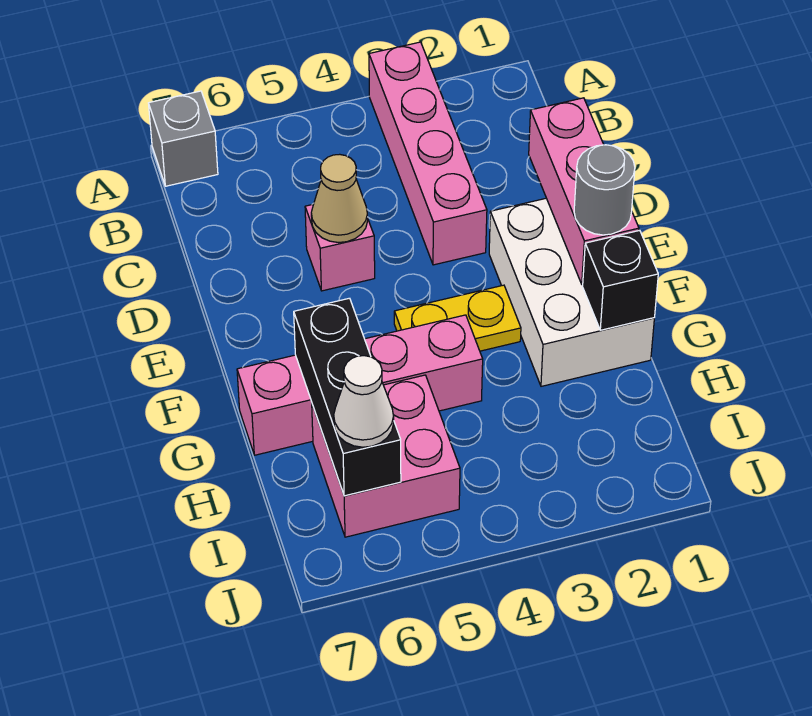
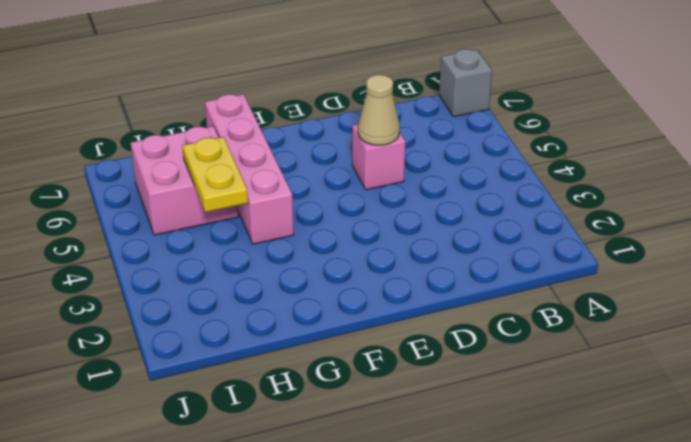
yellow 1x2 plate [182,137,248,212] -> yellow 1x2 plate moved to [394,285,521,351]
none -> pink 1x4 brick [369,42,487,265]
none -> white 2x3 brick [489,198,654,386]
none -> pink 1x3 brick [529,98,639,285]

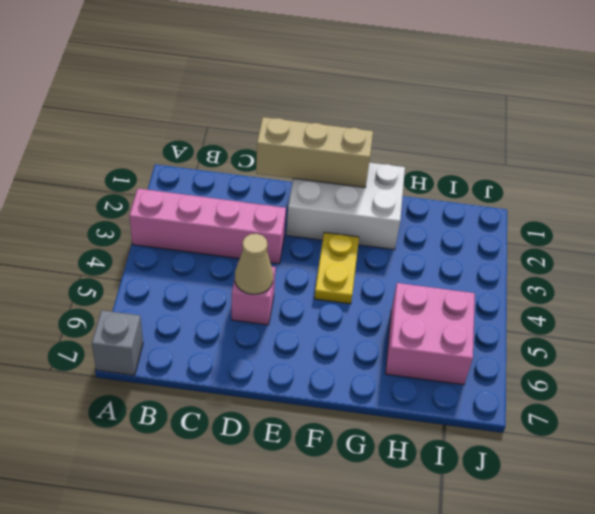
tan 1x3 brick [256,117,373,188] -> pink 1x3 brick [529,98,639,285]
none -> pink 1x4 brick [237,315,483,455]
none -> black 1x1 brick [583,230,658,330]
none -> black 1x3 brick [294,298,401,496]

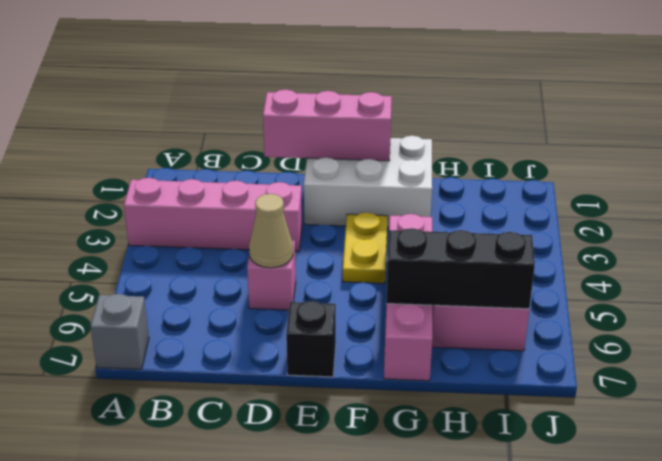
black 1x1 brick [286,301,336,377] -> black 1x1 brick moved to [583,230,658,330]
none -> grey 1x1 round brick [574,145,635,235]
none -> white 1x1 cone [334,356,394,447]

